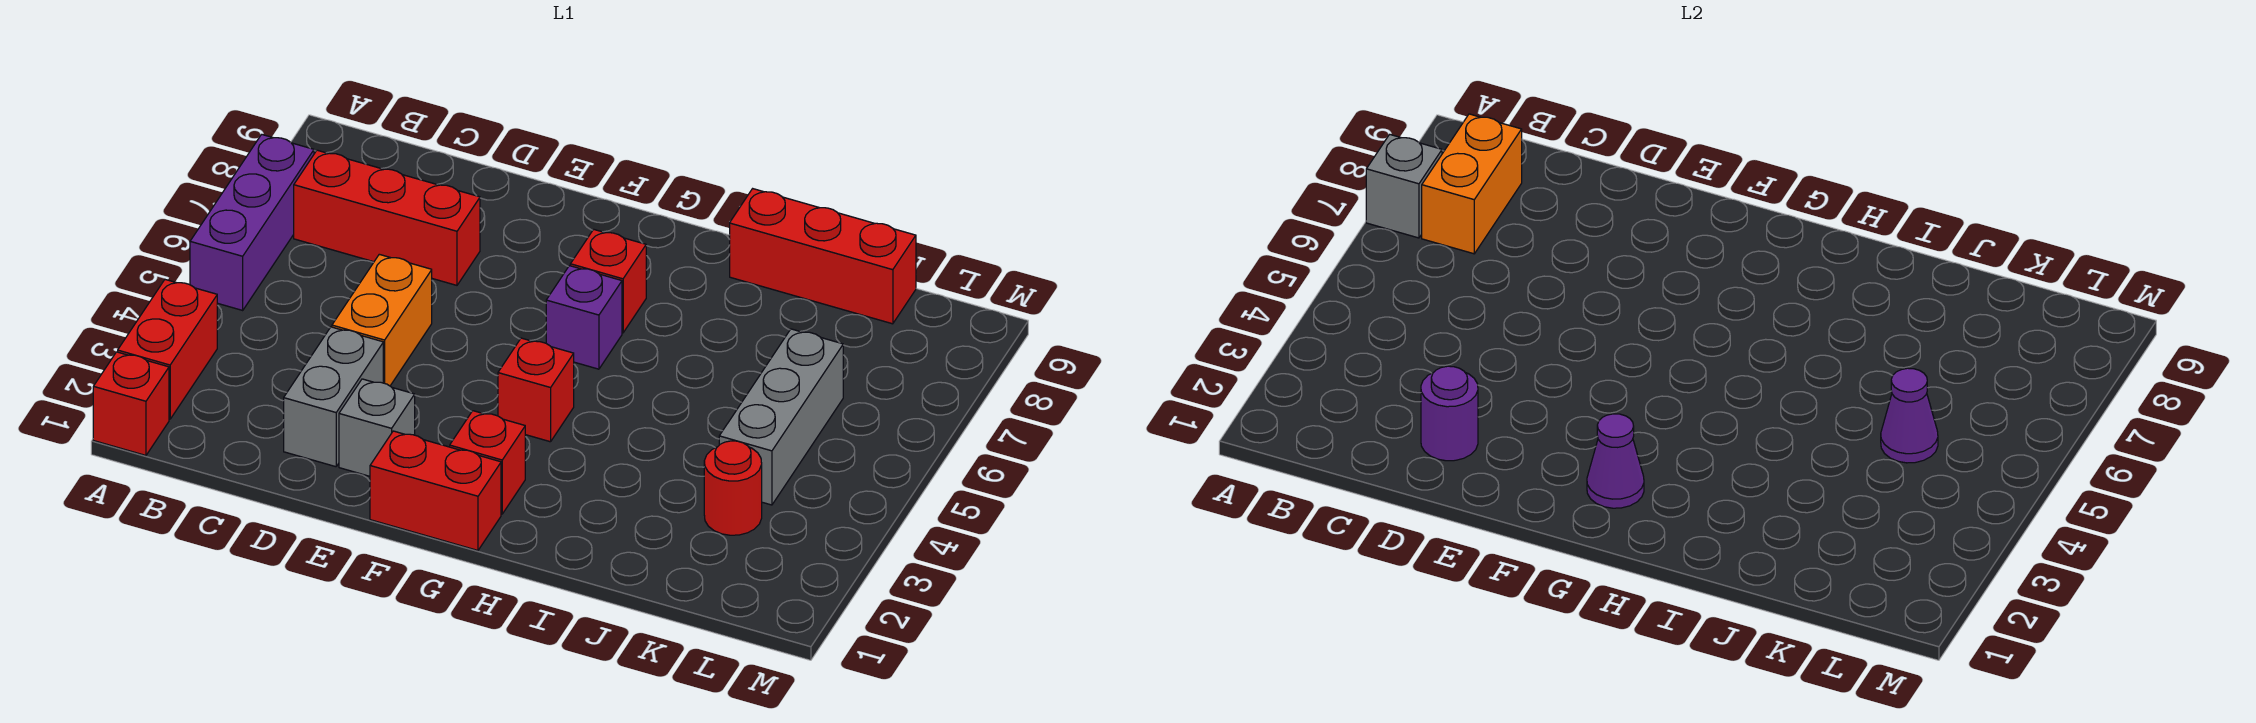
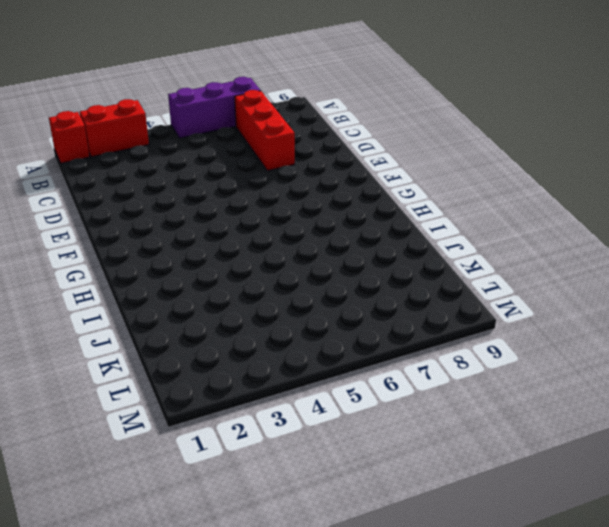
none -> grey 1x2 brick [284,327,383,467]
none -> orange 1x2 brick [332,254,432,386]
none -> grey 1x1 brick [339,379,415,476]

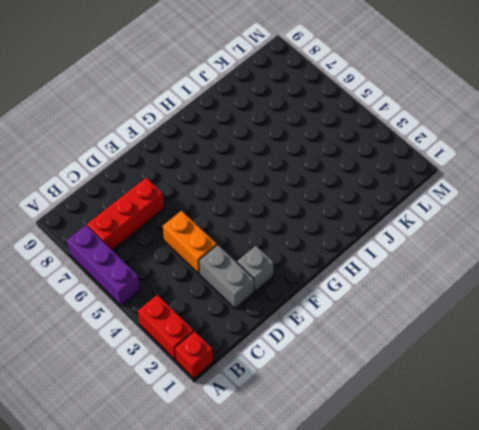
none -> red 1x2 brick [370,431,501,550]
none -> red 1x1 brick [450,411,525,514]
none -> red 1x1 brick [498,338,574,442]

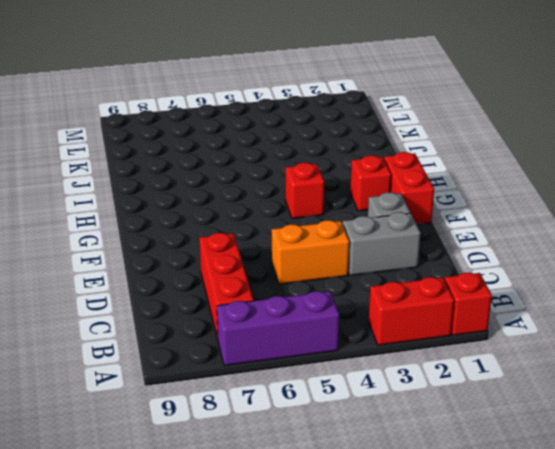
none -> purple 1x1 brick [546,266,622,369]
none -> red 1x1 brick [570,229,646,333]
none -> red 1x3 brick [730,189,916,324]

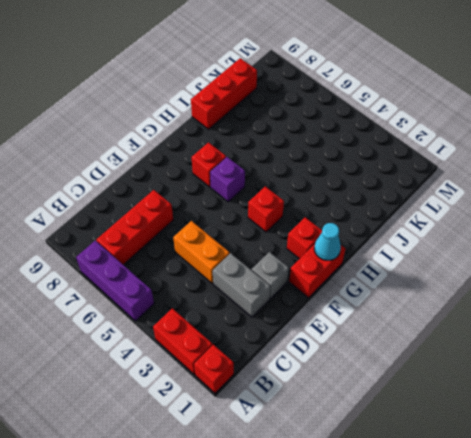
cyan 1x1 cone [314,223,341,260] -> none
none -> red 1x1 round brick [704,441,762,535]
none -> grey 1x3 brick [719,329,843,505]
none -> grey 1x1 brick [1366,134,1442,238]

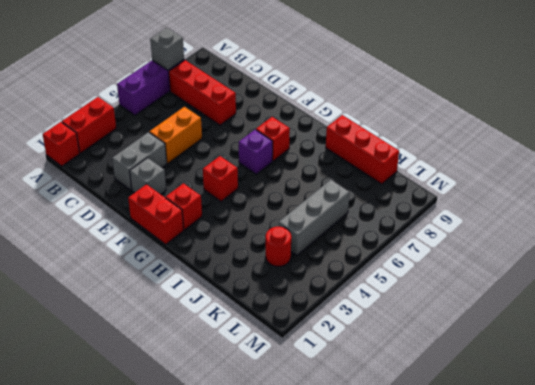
none -> orange 1x2 brick [1422,114,1522,254]
none -> purple 1x1 round brick [1421,366,1478,461]
none -> purple 1x1 cone [1587,414,1644,508]

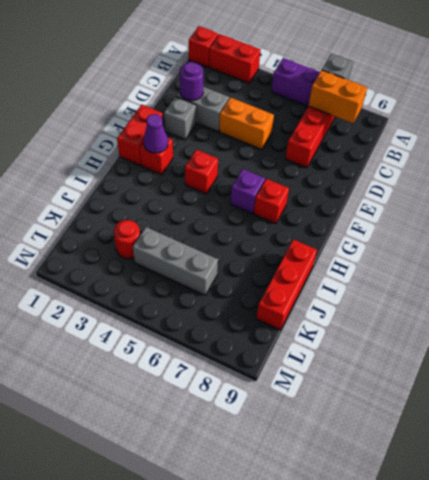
none -> purple 1x1 cone [1881,368,1938,463]

